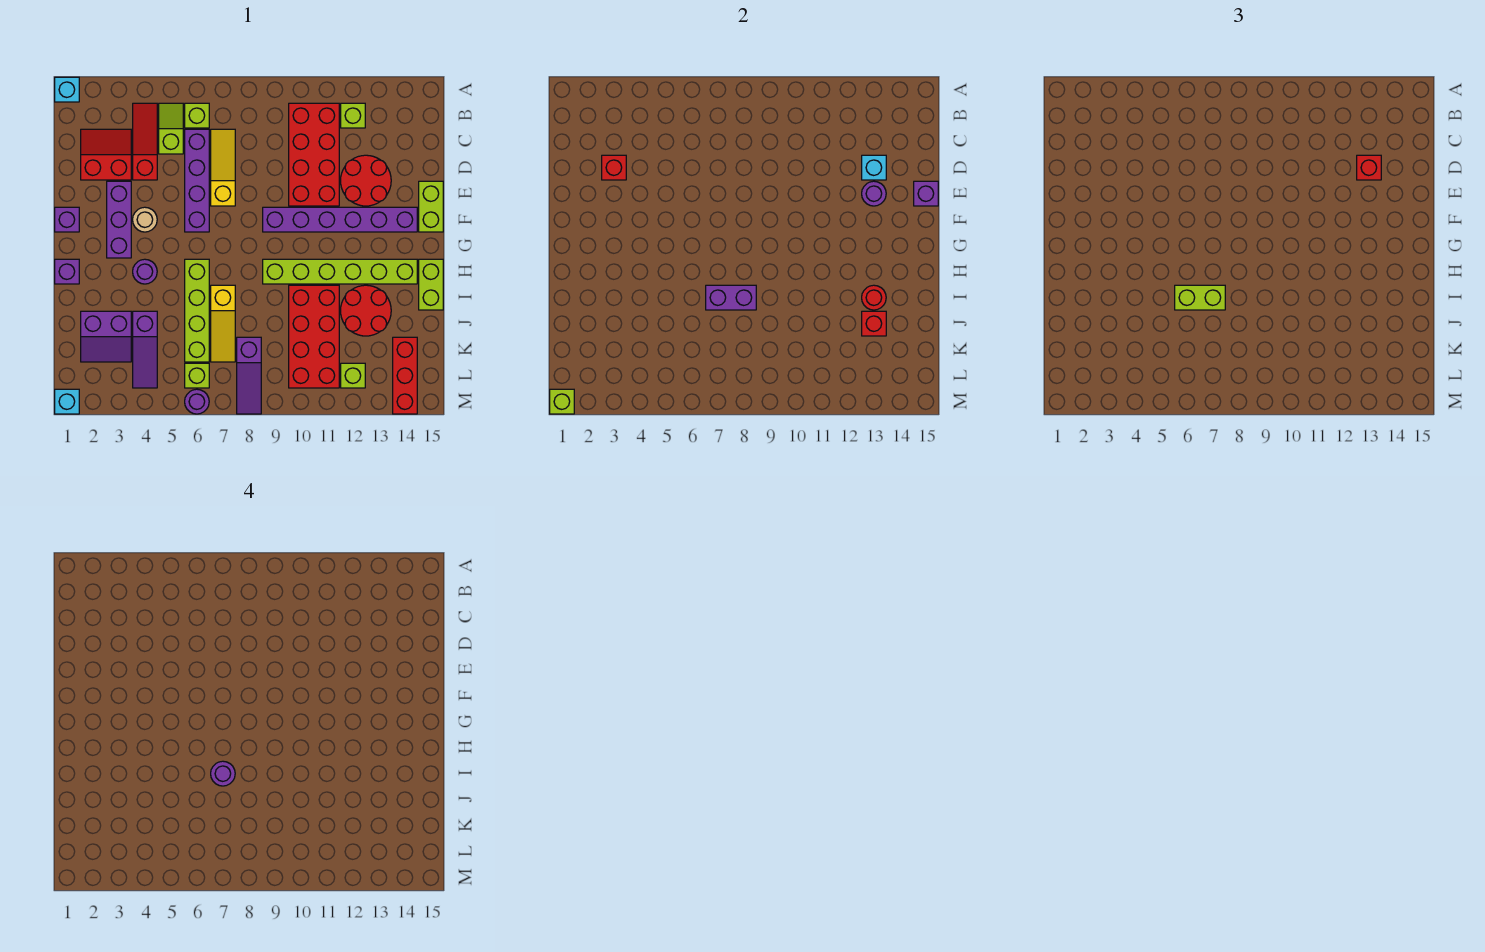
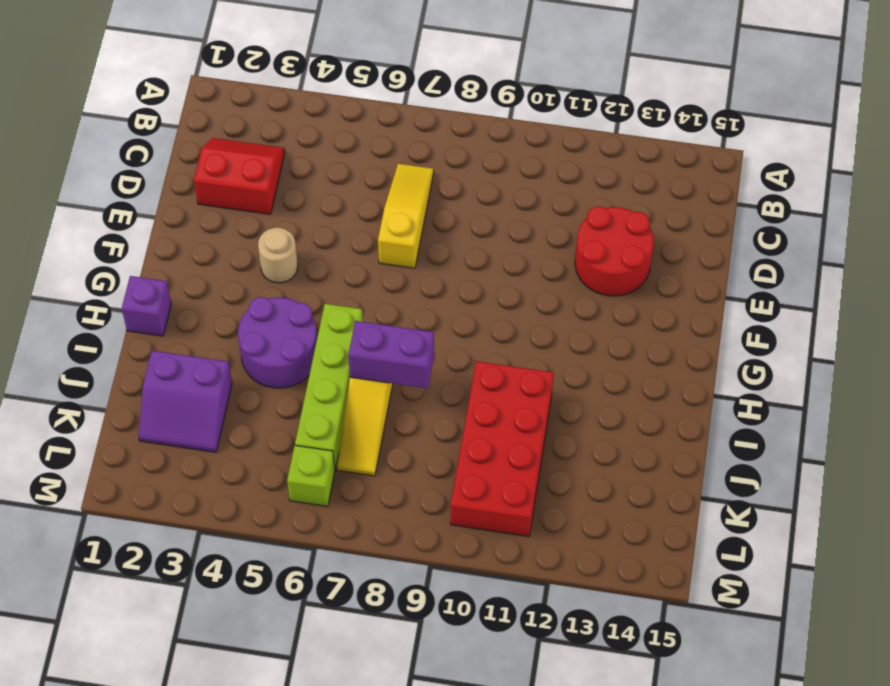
purple 2x2 round brick [238,297,317,388] -> purple 1x1 round brick [133,259,157,284]
none -> cyan 1x1 brick [55,77,79,102]
none -> red 1x3 slope [133,103,157,180]
none -> lime 1x2 slope [159,103,183,154]
none -> lime 1x1 brick [185,103,209,128]

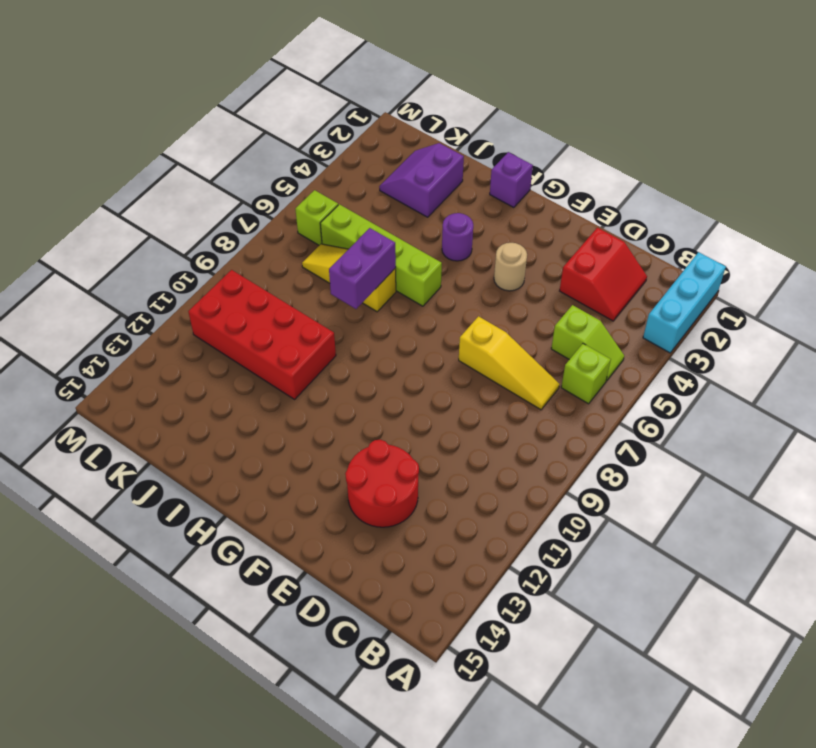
cyan 1x3 brick [643,252,726,353] -> cyan 1x1 brick [55,77,79,102]
none -> red 1x3 slope [133,103,157,180]
none -> red 2x4 brick [289,103,339,206]
none -> lime 1x1 brick [341,103,365,128]
none -> purple 1x4 brick [185,129,209,232]

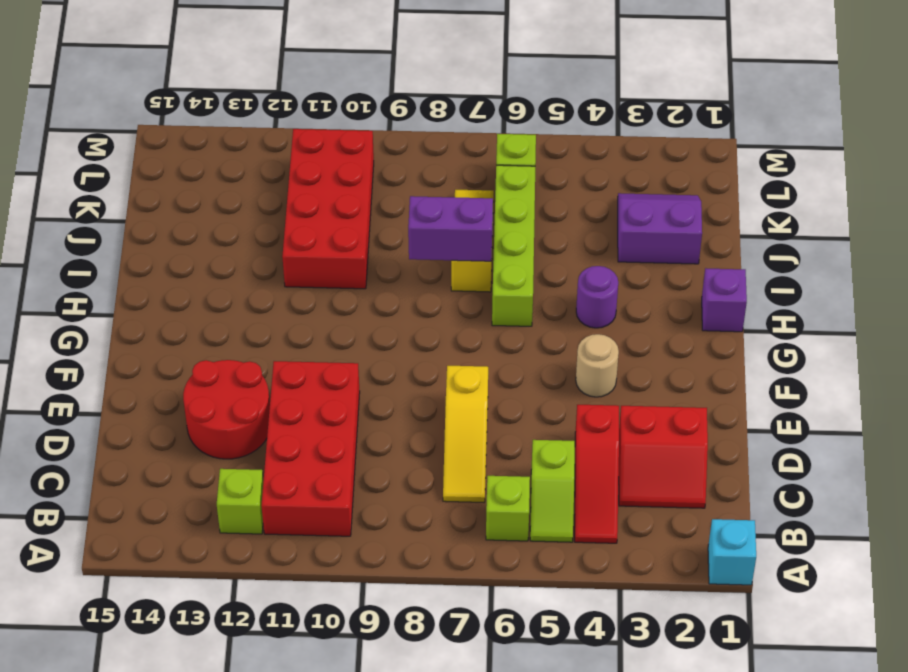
none -> purple 1x4 brick [185,129,209,232]
none -> purple 1x3 brick [107,181,131,258]
none -> lime 1x2 brick [419,181,443,232]
none -> purple 1x1 brick [55,207,79,232]

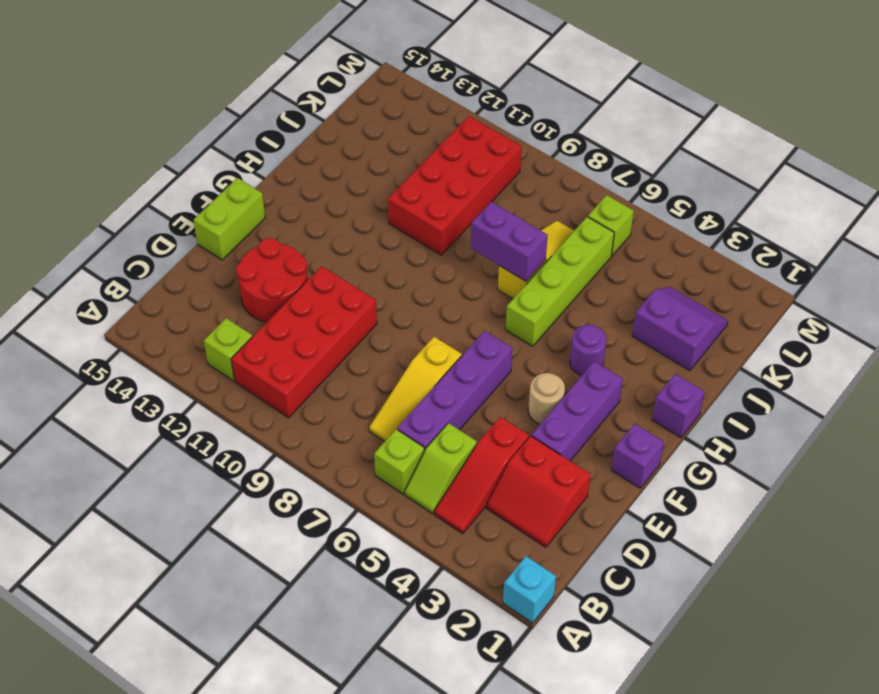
none -> purple 1x6 brick [263,207,417,232]
none -> lime 1x6 brick [263,259,417,284]
none -> lime 1x2 brick [419,259,443,310]
none -> red 2x2 round brick [341,285,391,336]

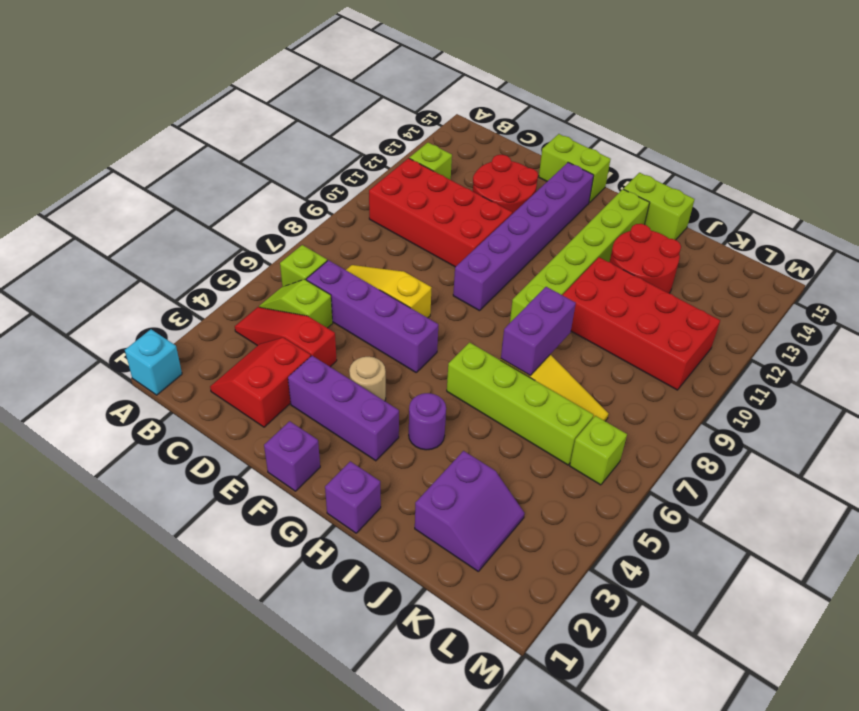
none -> purple 1x3 slope [133,311,157,388]
none -> purple 1x3 slope [237,337,261,414]
none -> red 1x3 brick [393,337,417,414]
none -> lime 1x1 brick [341,363,365,388]

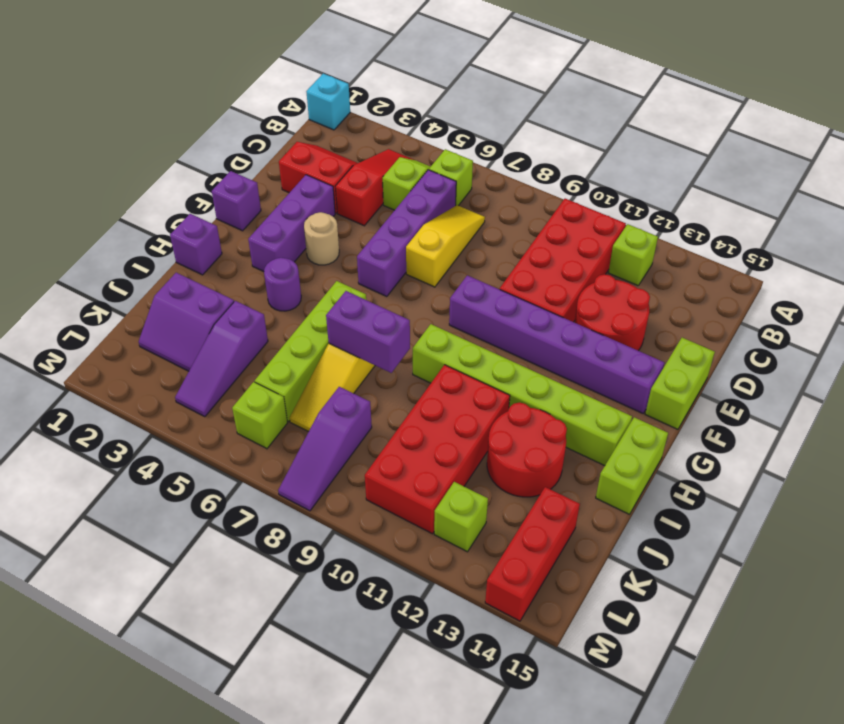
none -> cyan 1x1 brick [55,389,79,414]
none -> purple 1x1 round brick [185,389,209,414]
none -> red 1x1 brick [602,155,626,180]
none -> cyan 1x1 brick [862,155,886,180]

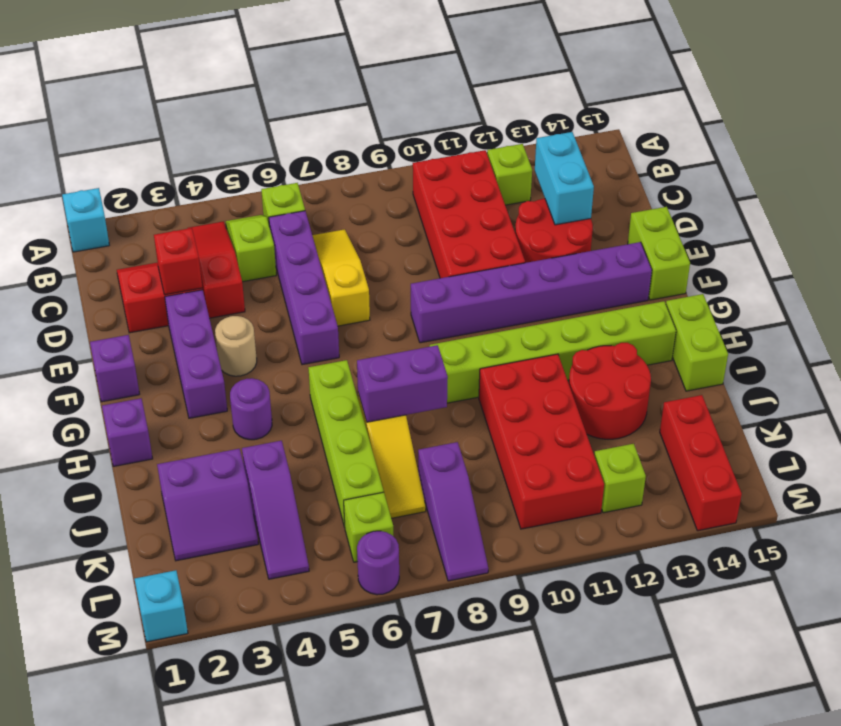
cyan 1x2 brick [535,132,594,225] -> cyan 1x1 brick [862,155,886,180]
none -> purple 1x1 round brick [862,181,886,206]
none -> purple 1x1 brick [914,181,938,206]
none -> red 1x1 round brick [862,285,886,310]
none -> red 1x1 brick [862,311,886,336]

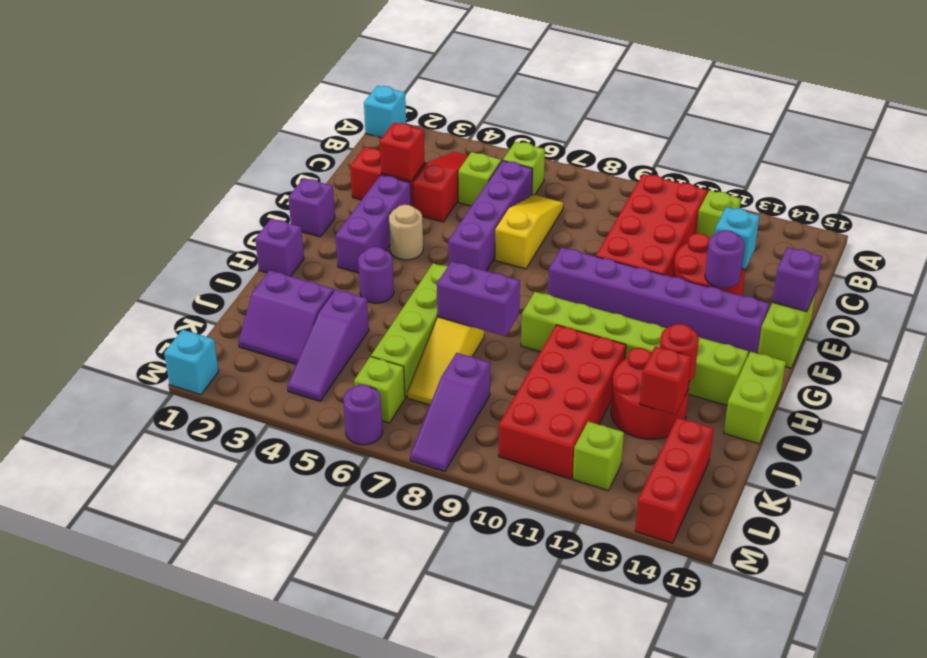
none -> lime 1x1 brick [550,389,574,414]
none -> red 1x1 brick [1357,155,1381,180]
none -> lime 1x2 brick [1175,285,1225,310]
none -> purple 1x1 round brick [211,761,235,786]

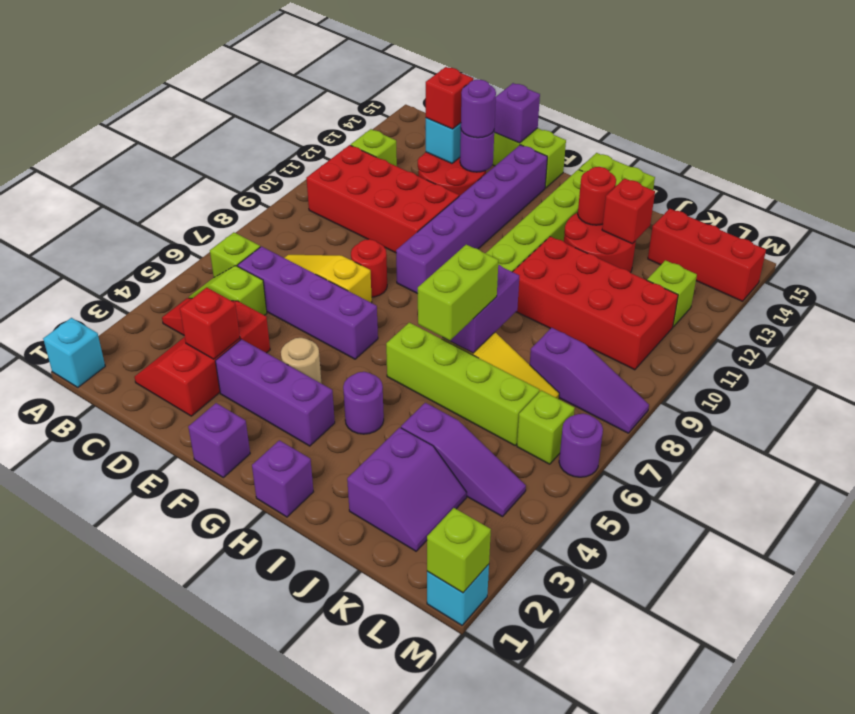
red 1x1 round brick [351,239,387,297] -> none
purple 1x1 round brick [461,80,496,138] -> purple 1x1 round brick moved to [211,761,235,786]

